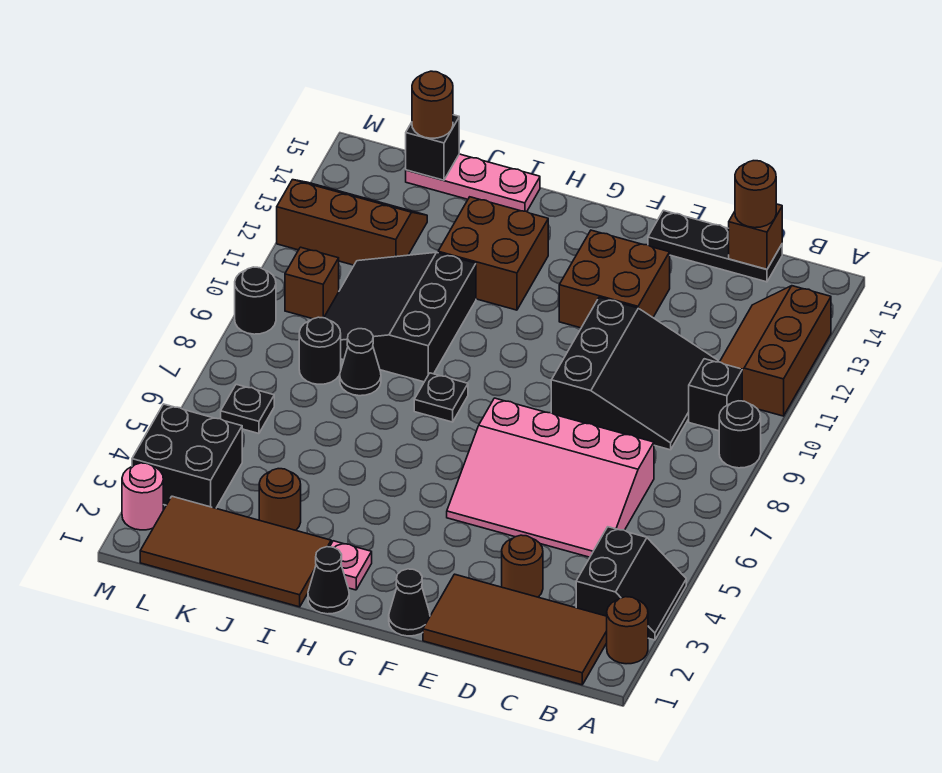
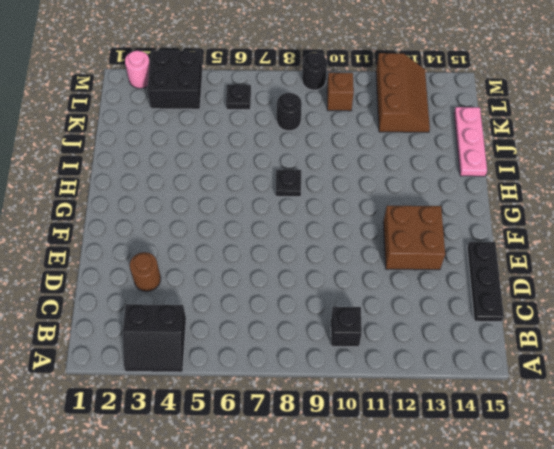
none -> brown 1x1 round brick [607,597,648,664]
none -> black 1x1 round brick [719,401,761,468]
none -> brown 2x3 slope [720,286,831,416]
none -> brown 2x4 tile [423,574,607,685]

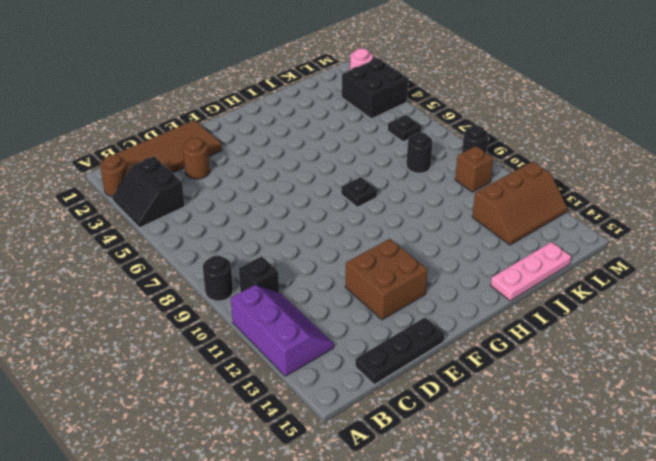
purple 2x3 slope [231,285,334,376] -> brown 2x3 slope [720,286,831,416]
none -> pink 3x4 slope [447,398,654,557]
none -> black 3x3 slope [551,297,718,450]
none -> black 1x1 cone [389,569,430,636]
none -> black 1x1 cone [308,547,349,614]

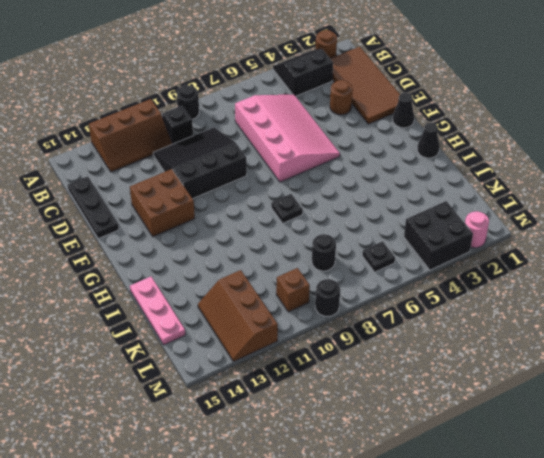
none -> pink 1x1 plate [330,541,372,590]
none -> brown 2x2 brick [438,197,548,310]
none -> brown 2x4 tile [140,496,331,607]
none -> black 3x3 slope [324,252,476,382]

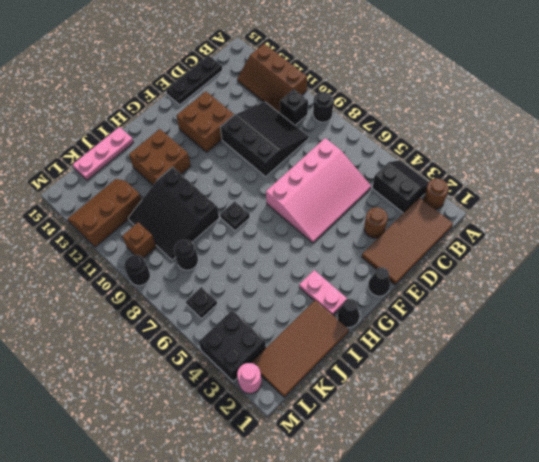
pink 1x2 plate [299,270,347,315] -> pink 1x1 plate [330,541,372,590]
none -> brown 1x1 round brick [259,469,301,530]
none -> black 1x1 cone [340,329,381,396]
none -> brown 1x1 brick [729,204,782,269]
none -> black 1x1 brick [406,115,459,180]

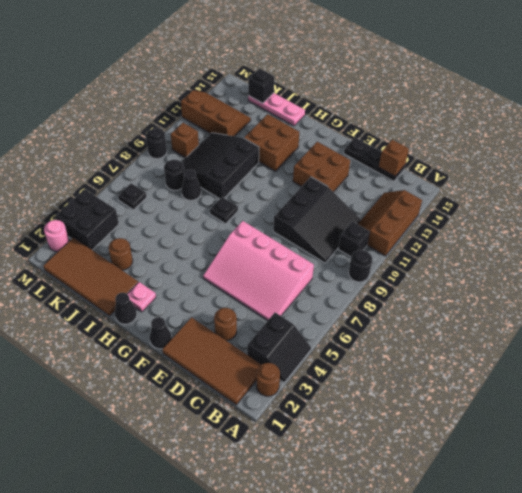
none -> brown 1x1 round brick [735,161,776,228]
none -> brown 1x1 round brick [412,71,453,138]

